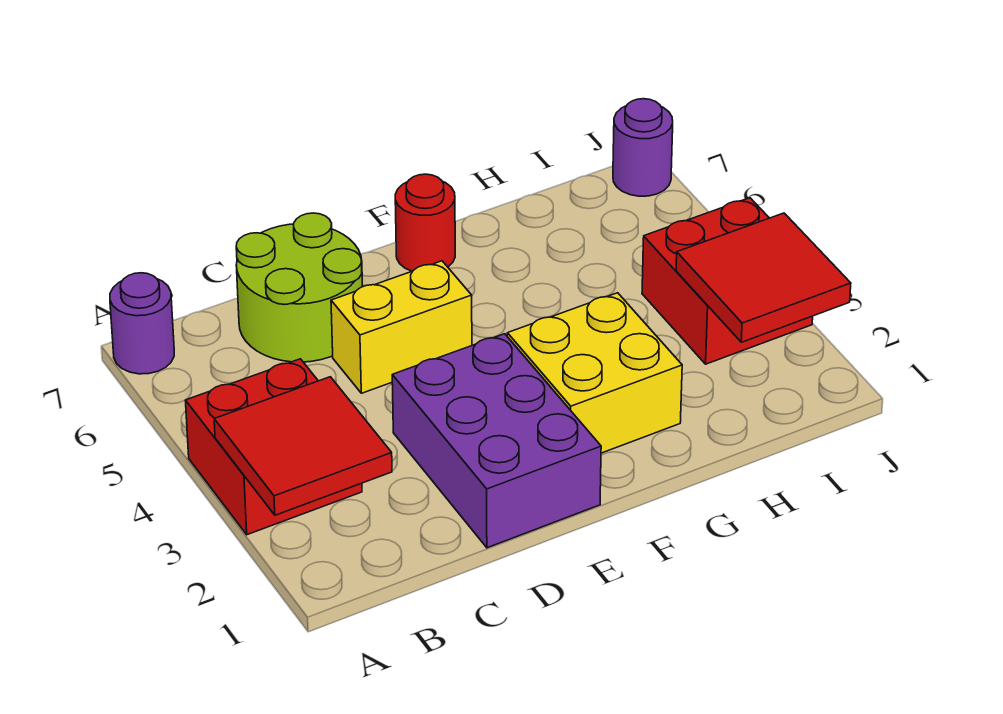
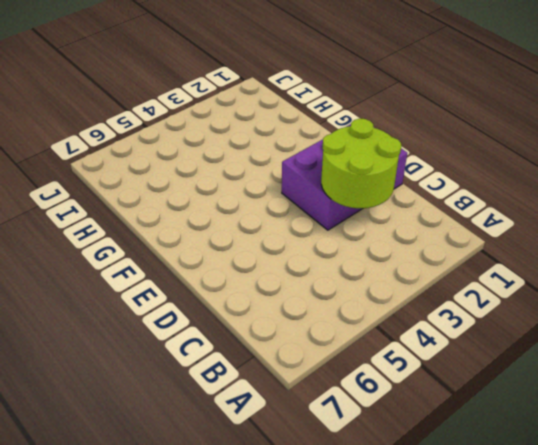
lime 2x2 round brick [321,119,401,208] -> lime 2x2 round brick moved to [236,213,363,362]
none -> red 2x2 brick [185,359,362,535]
none -> purple 1x1 round brick [110,273,174,374]

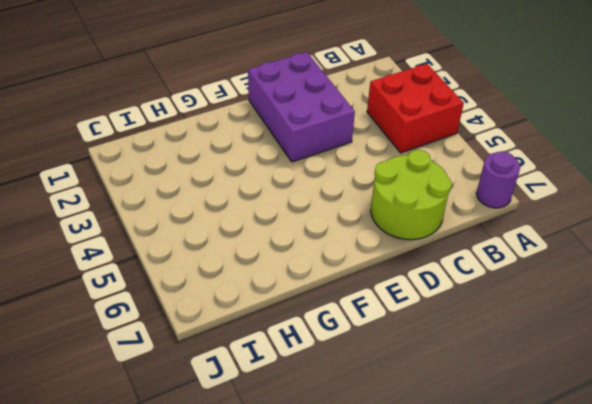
none -> yellow 1x2 brick [331,261,472,393]
none -> yellow 2x2 brick [507,293,682,453]

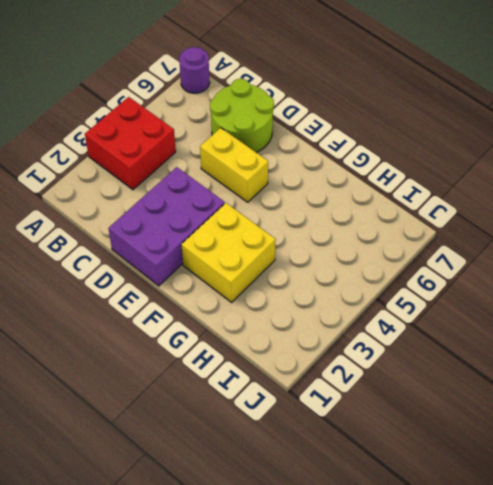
none -> red 1x1 round brick [395,174,455,271]
none -> red 2x2 brick [642,198,813,364]

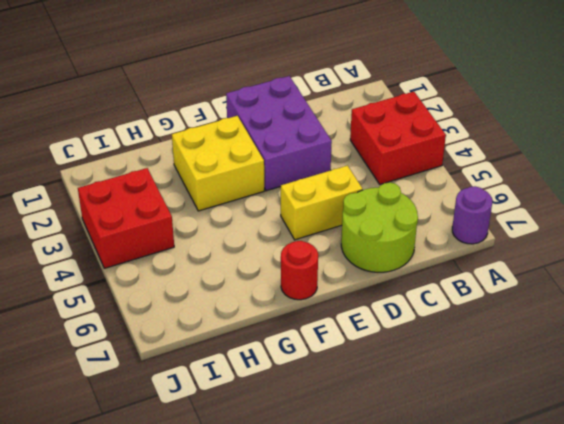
none -> purple 1x1 round brick [613,99,673,196]
none -> red 2x2 tile [214,377,392,515]

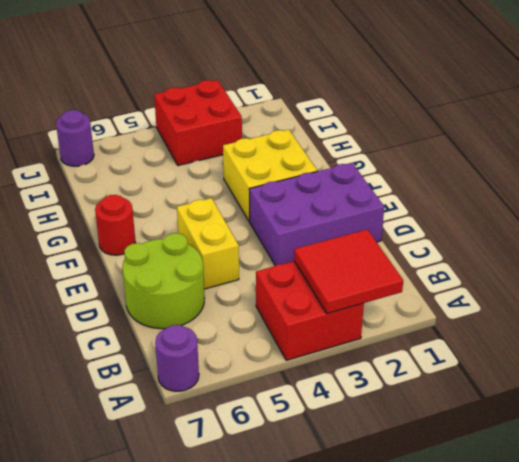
none -> red 2x2 tile [676,213,851,342]

